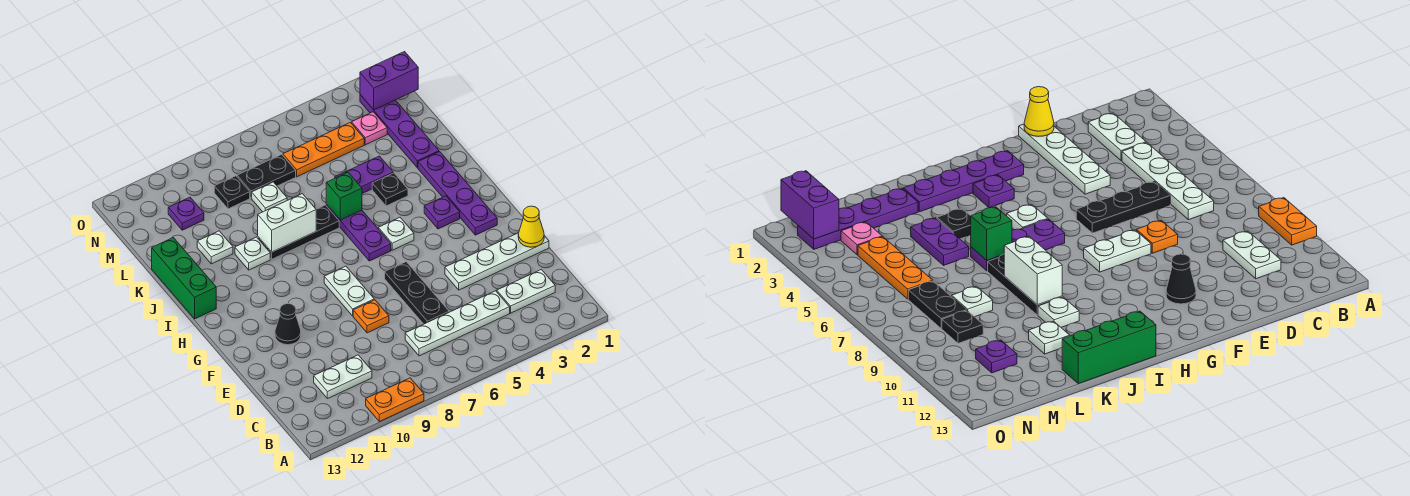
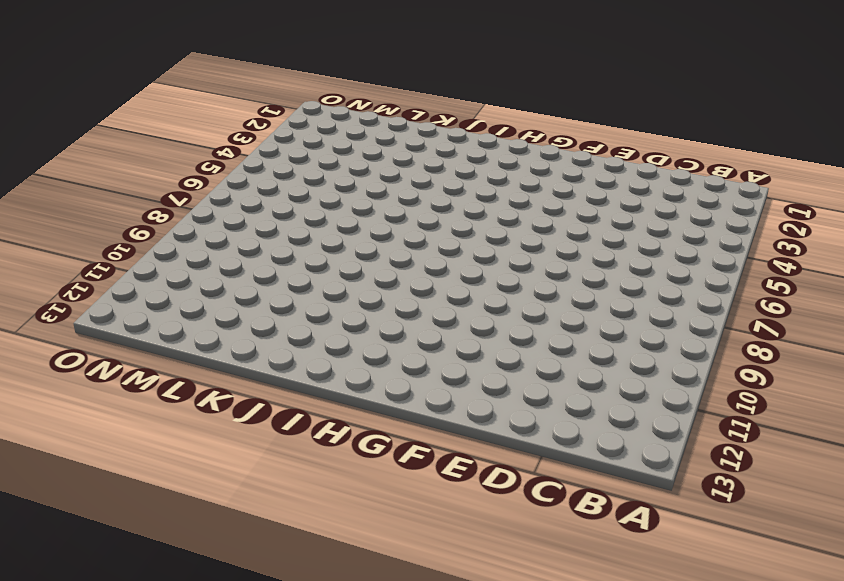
none -> orange 1x2 plate [366,378,424,422]
none -> white 1x2 plate [497,269,555,313]
none -> white 1x4 plate [405,291,510,356]
none -> white 1x2 plate [314,355,372,399]

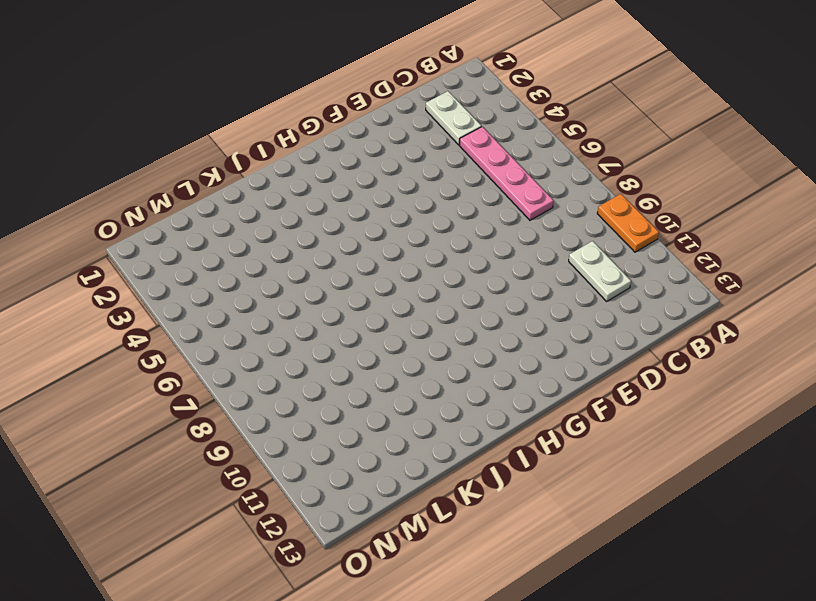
pink 1x4 plate [459,127,553,220] -> white 1x4 plate [405,291,510,356]
none -> black 1x3 plate [385,262,449,324]
none -> white 1x4 plate [445,233,549,290]
none -> orange 1x1 plate [353,300,389,333]
none -> white 1x2 plate [324,266,374,316]

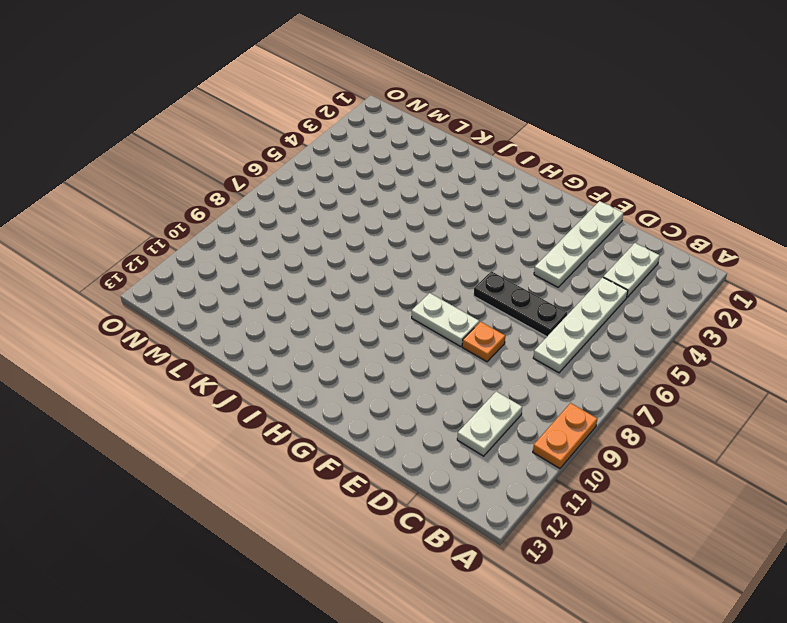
none -> black 1x1 cone [275,304,301,345]
none -> purple 1x4 plate [418,152,497,235]
none -> purple 1x1 plate [424,196,460,229]
none -> white 1x1 plate [378,217,414,250]

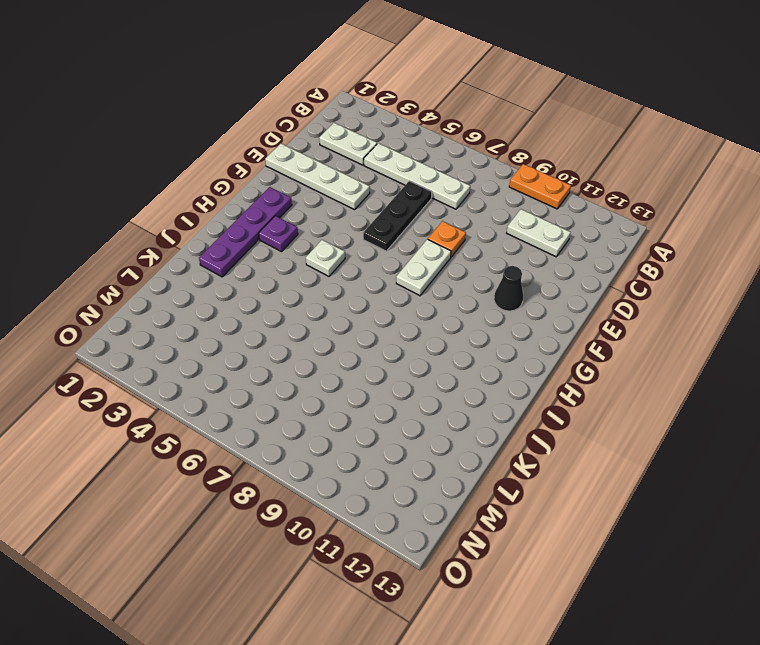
none -> purple 1x3 plate [326,204,391,261]
none -> green 1x3 brick [152,238,216,319]
none -> black 1x1 plate [372,173,408,206]
none -> black 1x3 plate [258,205,339,259]

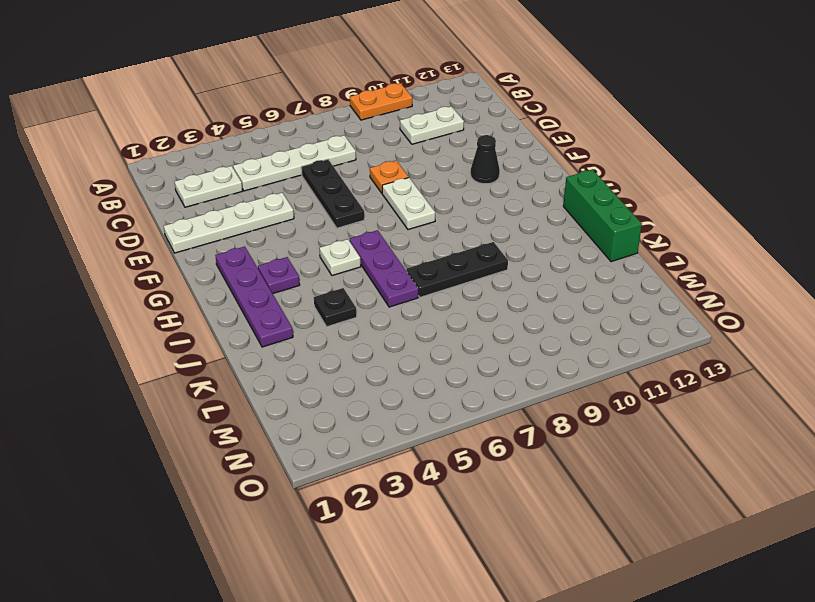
none -> white 1x1 plate [235,237,270,270]
none -> purple 1x4 plate [360,95,439,168]
none -> purple 1x2 plate [335,156,393,194]
none -> white 1x1 plate [197,231,233,264]

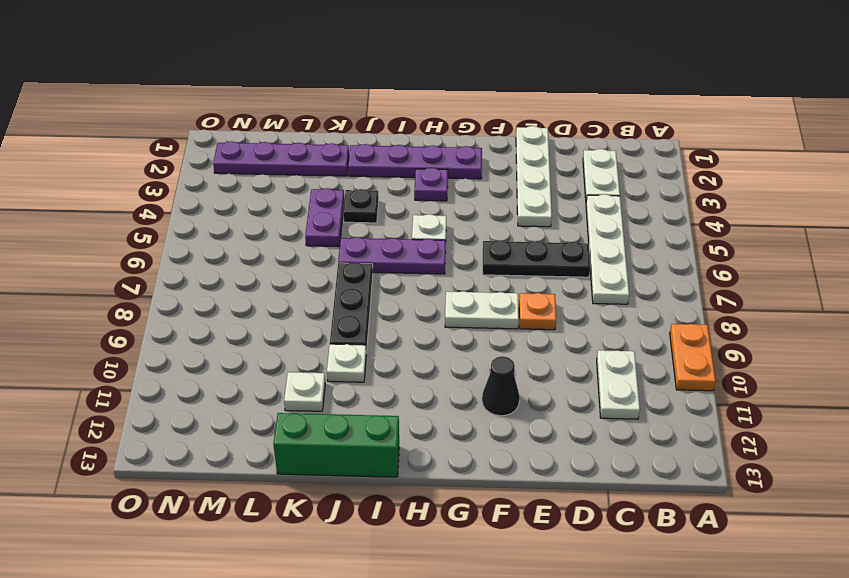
none -> white 1x1 plate [252,182,287,212]
none -> pink 1x1 plate [352,112,387,145]
none -> orange 1x3 plate [283,122,364,177]
none -> black 1x2 plate [237,154,296,198]

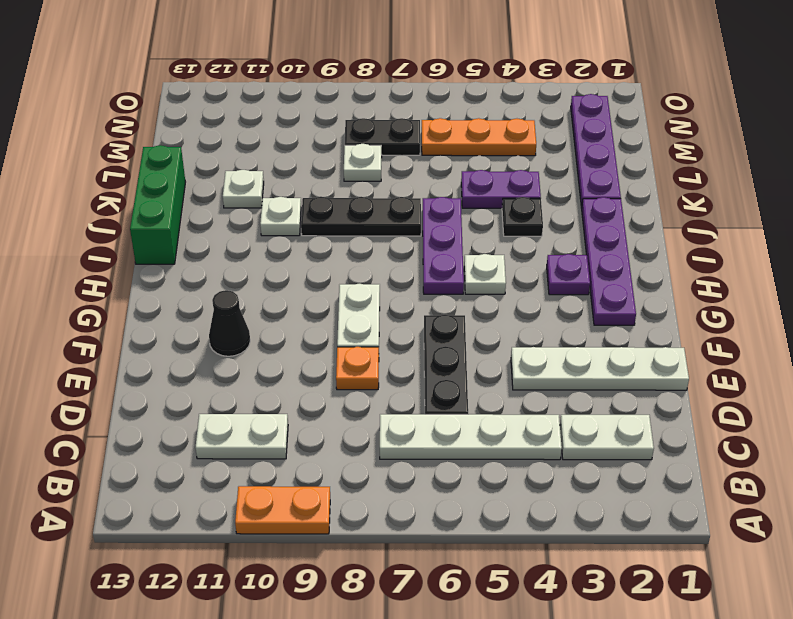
none -> pink 1x1 plate [352,112,387,145]
none -> black 1x1 plate [214,176,250,209]
none -> purple 1x1 plate [168,197,204,230]
none -> yellow 1x1 cone [518,206,544,247]

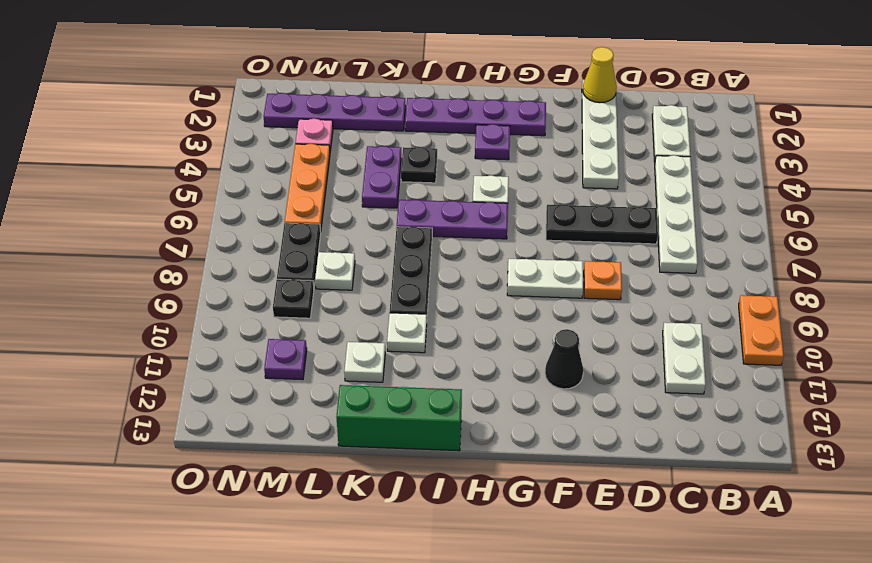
none -> green 1x1 brick [326,172,362,220]
none -> white 1x2 brick [258,194,316,252]
none -> purple 1x2 brick [360,52,418,110]

